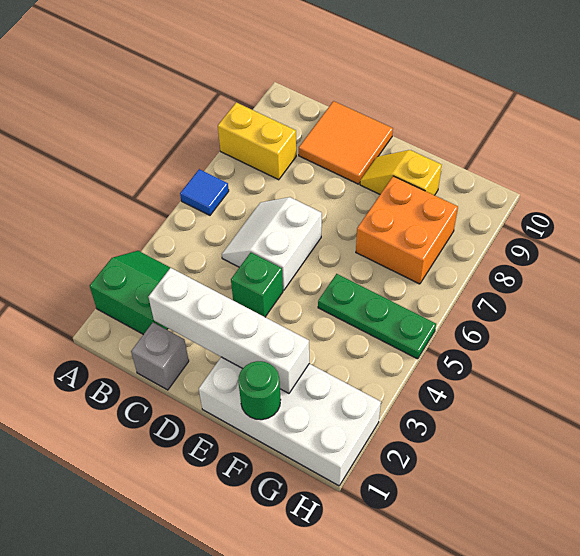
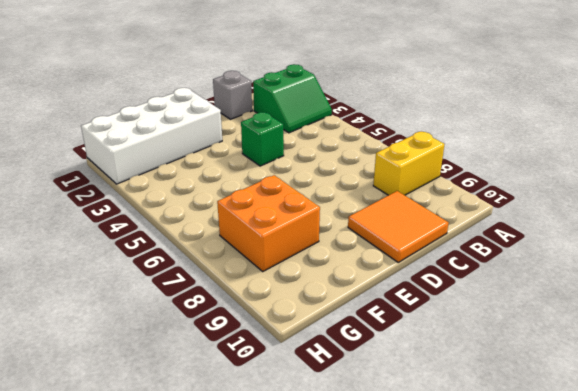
none -> blue 1x1 tile [180,169,229,215]
none -> white 2x2 slope [222,197,322,290]
none -> yellow 1x2 slope [360,150,442,195]

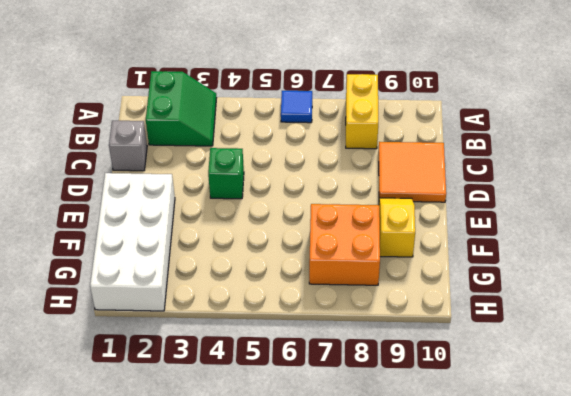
none -> white 2x2 slope [222,197,322,290]
none -> green 1x3 plate [318,274,436,359]
none -> white 1x4 brick [149,268,309,393]

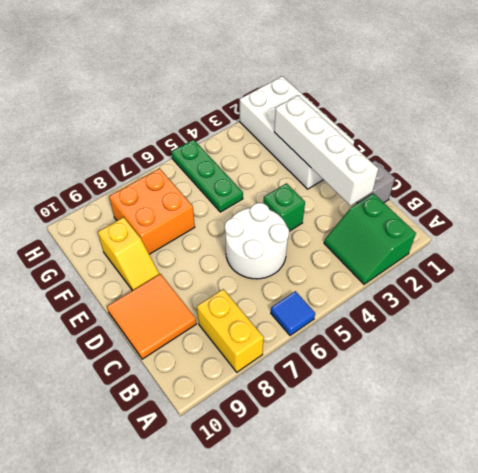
white 2x2 round brick [225,203,289,279] -> white 2x2 slope [222,197,322,290]
none -> green 1x1 round brick [238,361,281,420]

